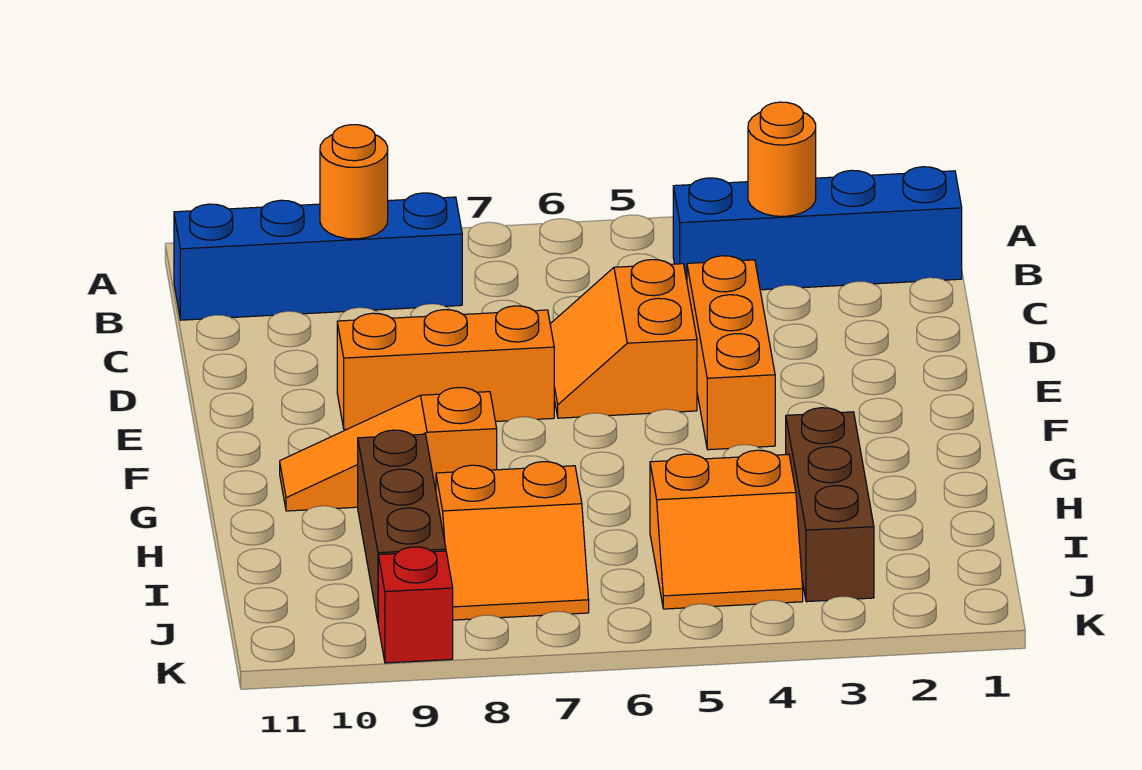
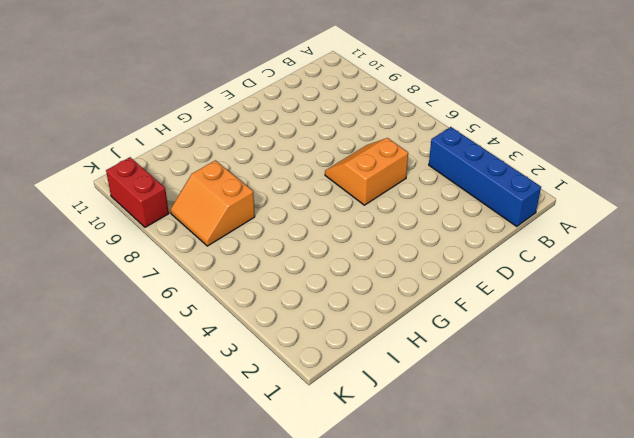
red 1x2 brick [106,157,169,227] -> red 1x1 brick [378,547,453,663]
none -> blue 1x4 brick [174,193,462,320]
none -> orange 1x3 brick [687,256,775,450]
none -> orange 1x3 brick [337,306,554,429]

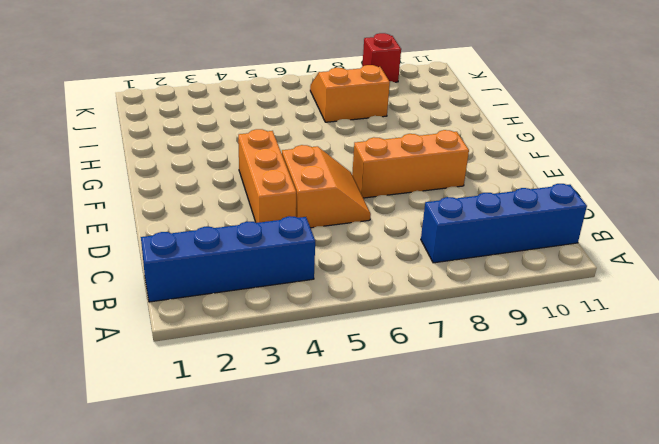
none -> orange 1x3 slope [280,388,497,511]
none -> brown 1x3 brick [786,408,874,602]
none -> brown 1x3 brick [358,430,446,621]

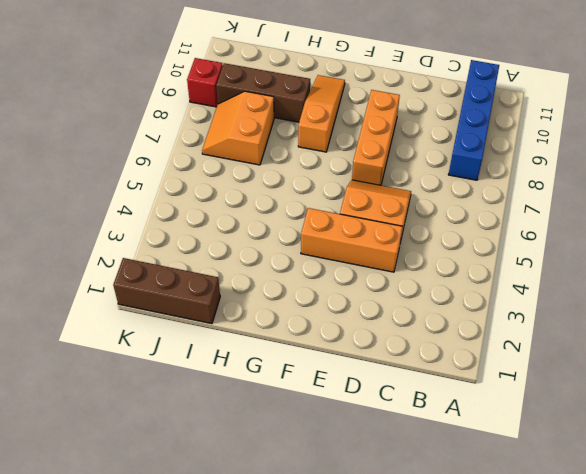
brown 1x3 brick [113,258,220,324] -> brown 1x3 brick moved to [786,408,874,602]
none -> blue 1x4 brick [673,167,962,290]
none -> orange 2x2 slope [650,450,803,609]
none -> orange 1x1 round brick [748,102,816,216]

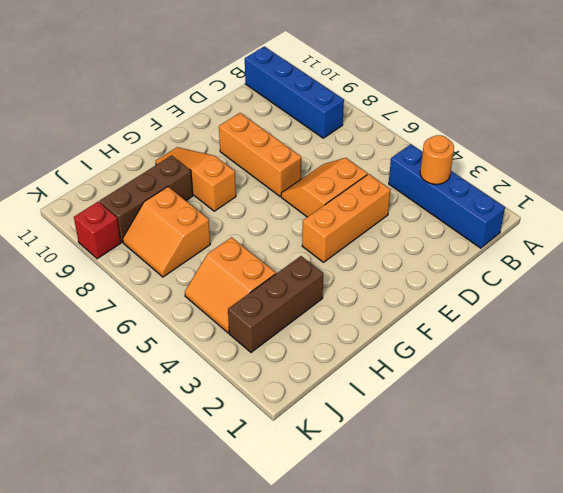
none -> orange 1x1 round brick [320,125,388,239]

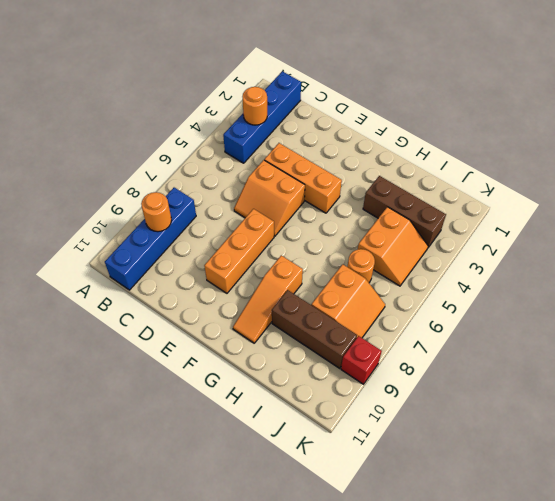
orange 1x1 round brick [347,249,375,283] -> none

